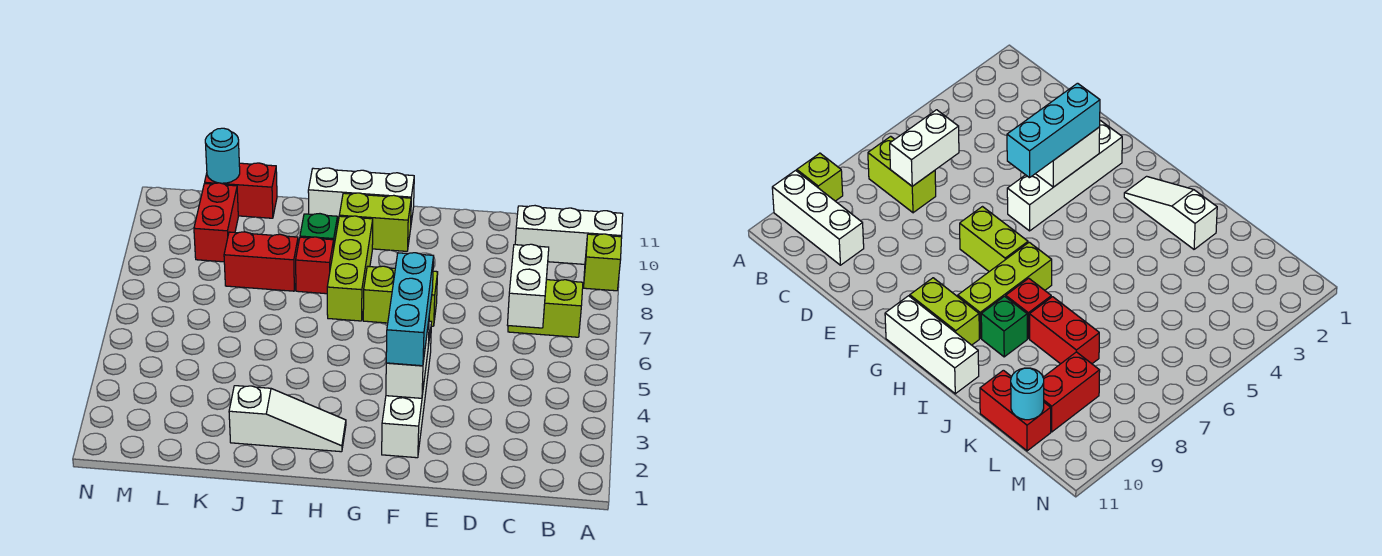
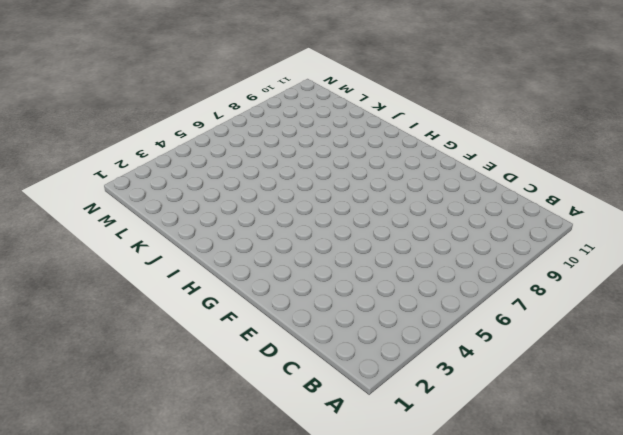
none -> lime 1x1 brick [584,234,622,291]
none -> white 1x3 brick [515,206,623,264]
none -> lime 1x2 brick [508,280,583,337]

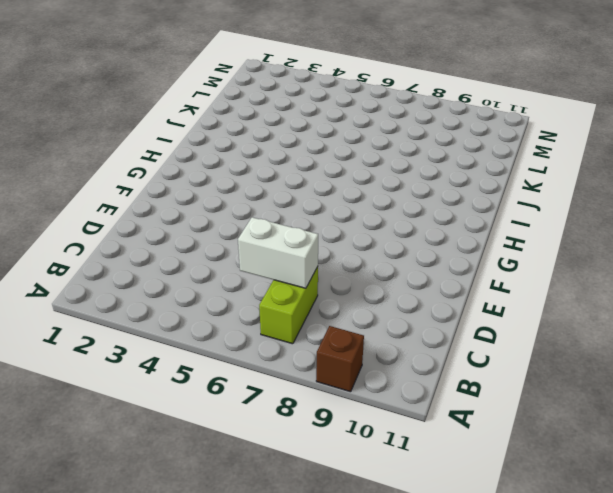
brown 1x1 brick [316,326,364,392] -> lime 1x1 brick [584,234,622,291]
none -> white 1x3 brick [515,206,623,264]
none -> white 1x4 brick [382,321,431,458]
none -> lime 1x2 brick [363,266,438,326]

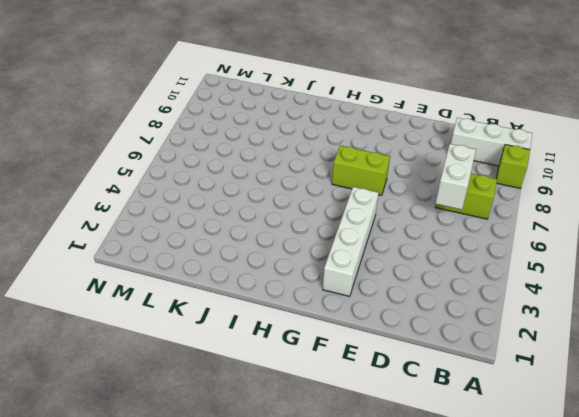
none -> lime 1x2 brick [339,193,411,251]
none -> white 1x3 brick [308,168,414,222]
none -> white 1x3 slope [229,386,346,452]

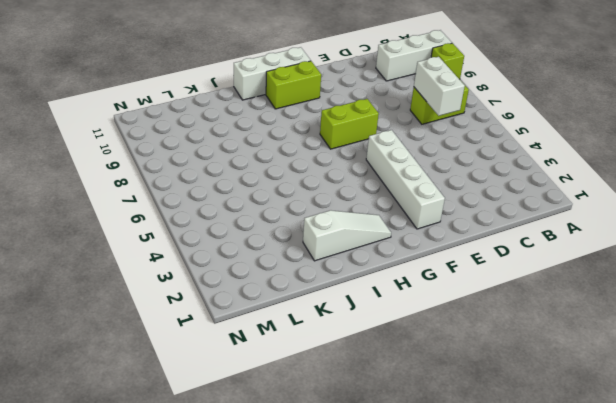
none -> lime 1x3 brick [327,216,373,321]
none -> red 1x1 brick [296,237,334,294]
none -> green 1x1 brick [300,214,338,244]

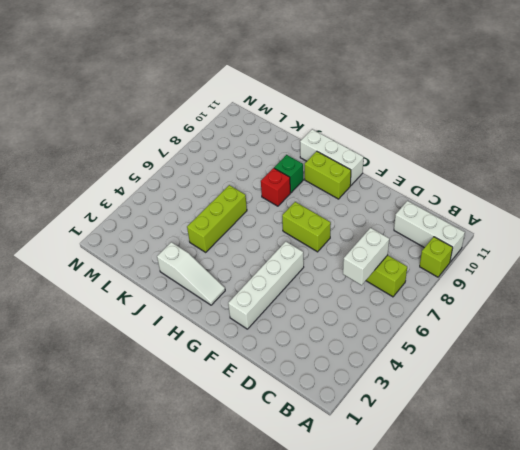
lime 1x3 brick [187,185,247,252] -> lime 1x3 brick moved to [327,216,373,321]
none -> red 1x2 brick [224,232,298,291]
none -> red 1x2 brick [205,163,277,218]
none -> red 1x2 brick [194,183,238,262]

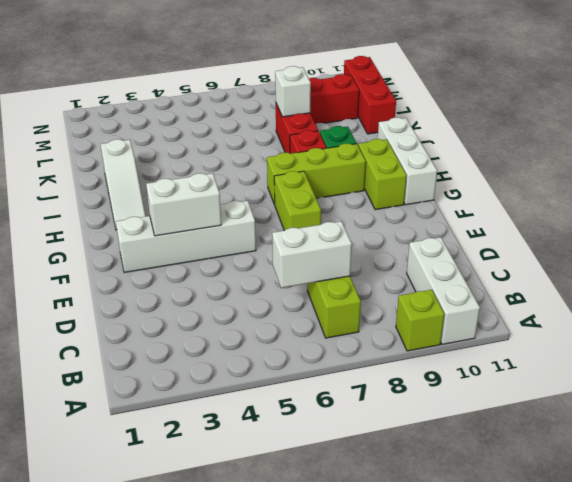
white 1x1 brick [275,66,311,117] -> none
red 1x3 brick [344,56,396,134] -> red 1x2 brick [205,163,277,218]
none -> cyan 1x1 round brick [205,128,240,183]
none -> cyan 1x3 brick [386,253,434,366]

